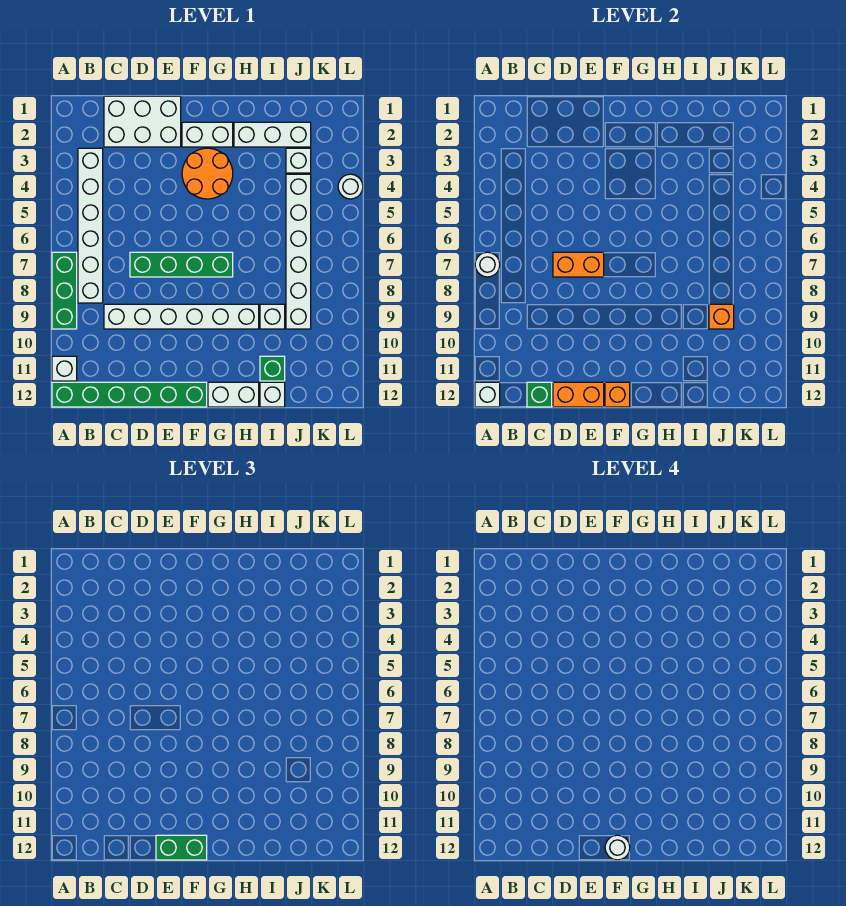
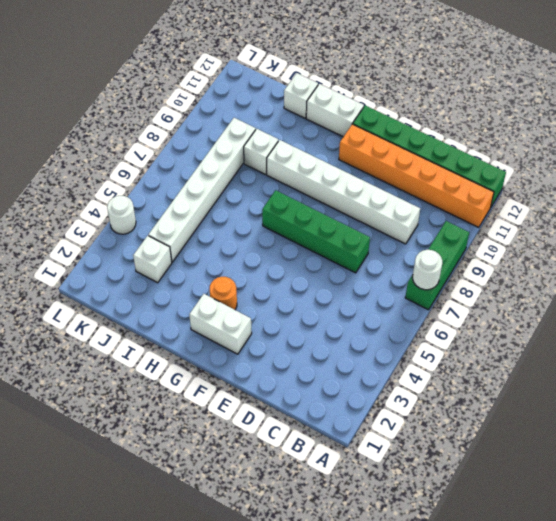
orange 1x6 brick [339,124,494,227] -> white 1x1 brick [52,356,77,381]
orange 1x1 round brick [210,277,237,310] -> orange 2x2 round brick [182,148,233,199]
none -> white 1x6 brick [78,148,103,303]
none -> white 2x3 brick [104,96,181,147]
none -> white 1x3 brick [234,122,311,147]

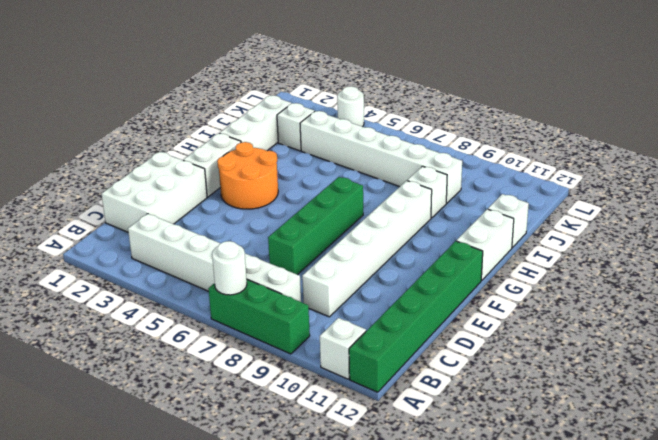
none -> green 1x1 brick [260,356,285,381]
none -> white 1x1 brick [475,382,500,407]
none -> green 1x1 brick [527,382,552,407]

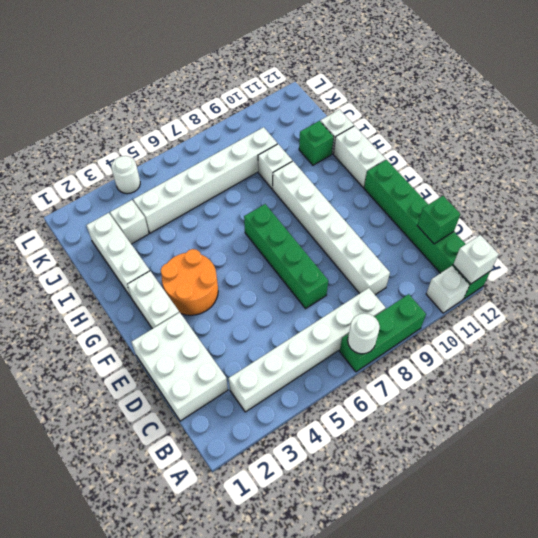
none -> orange 1x2 brick [553,252,604,277]
none -> orange 1x2 brick [553,382,604,407]
none -> orange 1x1 brick [605,382,630,407]

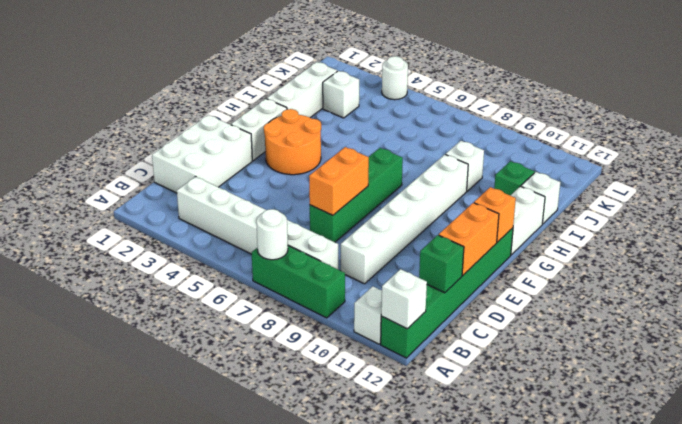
none -> white 1x6 brick [286,174,311,329]
none -> orange 1x1 brick [709,304,734,329]
none -> green 1x2 brick [156,835,207,860]

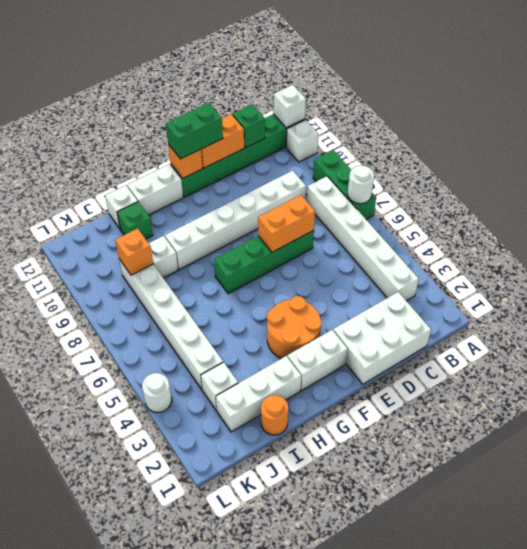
orange 1x1 round brick [261,395,288,435] -> none
none -> white 1x1 round brick [605,835,630,860]

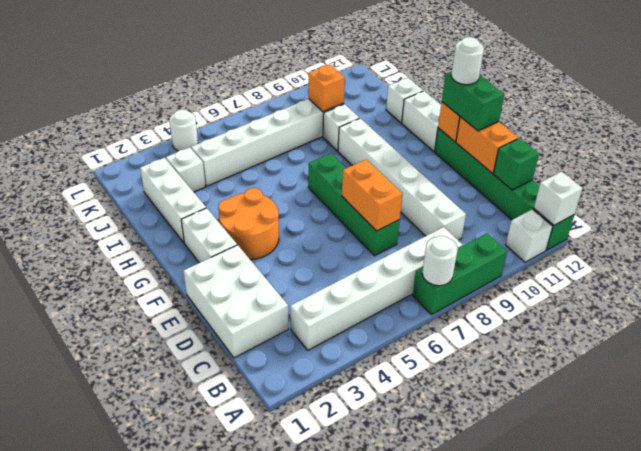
none -> green 1x1 brick [260,356,285,381]

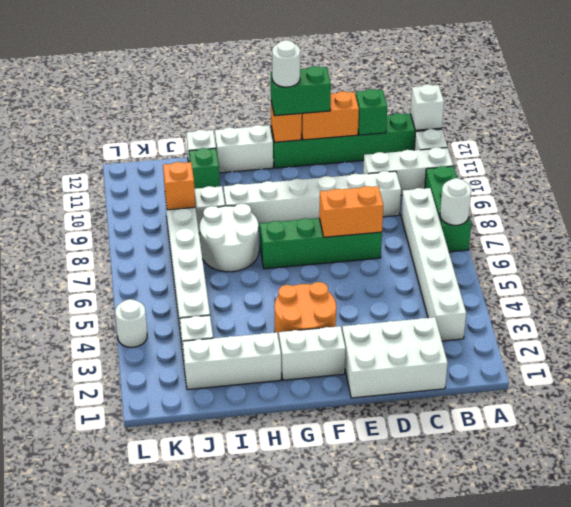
white 1x3 brick [363,147,453,195] -> none
white 2x2 round brick [200,204,259,272] -> none

